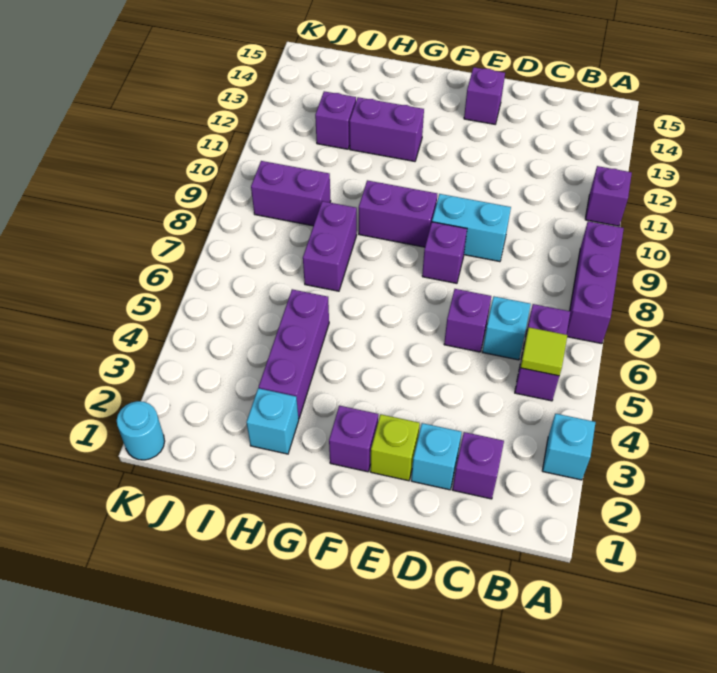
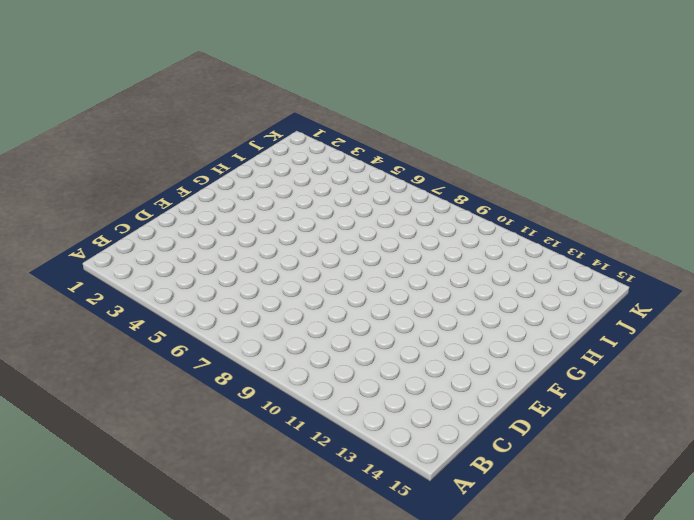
none -> cyan 1x1 brick [542,414,596,480]
none -> purple 1x3 brick [567,221,624,344]
none -> purple 1x1 brick [585,166,632,226]

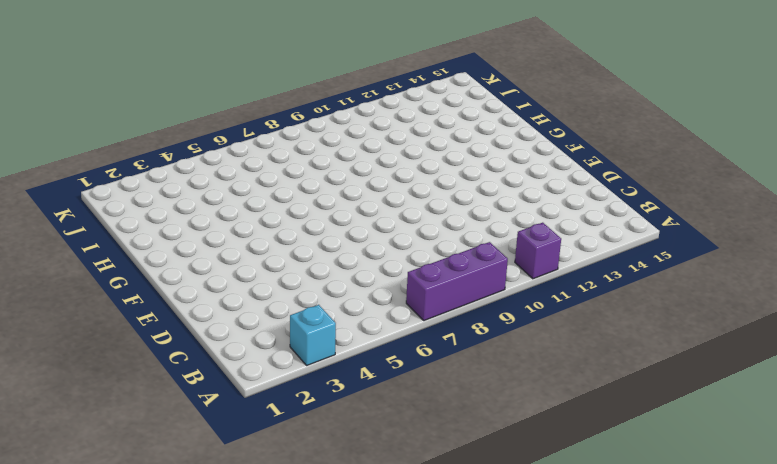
none -> purple 1x2 brick [515,304,570,401]
none -> purple 1x1 brick [452,432,504,499]
none -> cyan 1x1 brick [483,297,531,360]

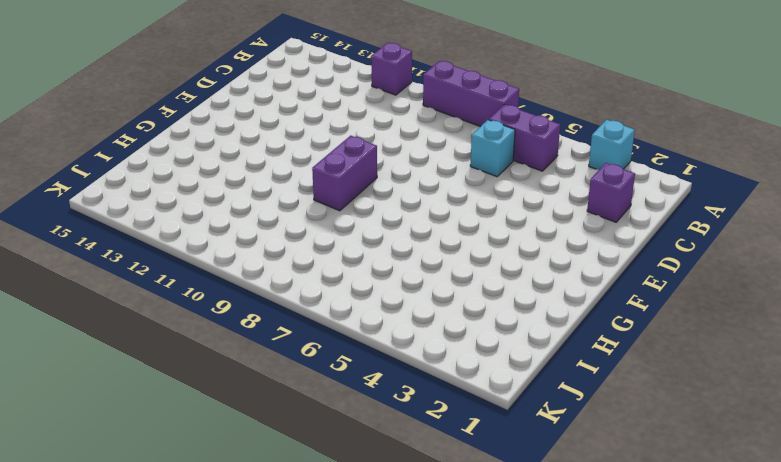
none -> cyan 1x1 brick [411,423,462,490]
none -> purple 1x1 brick [444,289,491,352]
none -> cyan 1x2 brick [432,194,511,262]

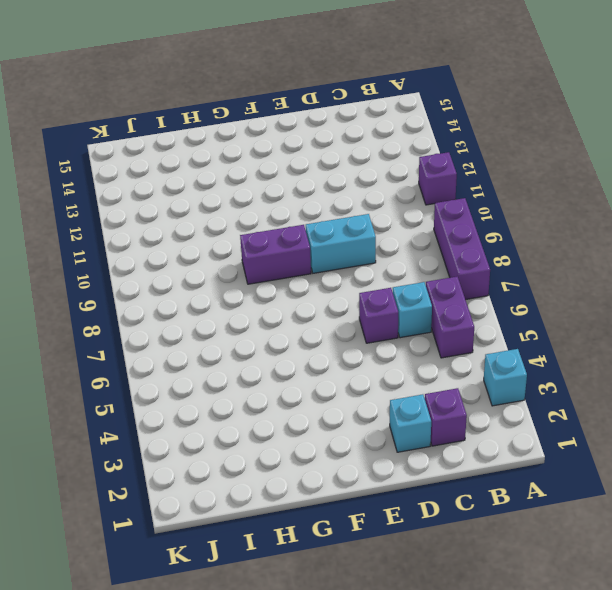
none -> lime 1x1 brick [370,414,420,481]
none -> purple 1x1 brick [422,222,467,283]
none -> purple 1x1 brick [464,67,505,124]

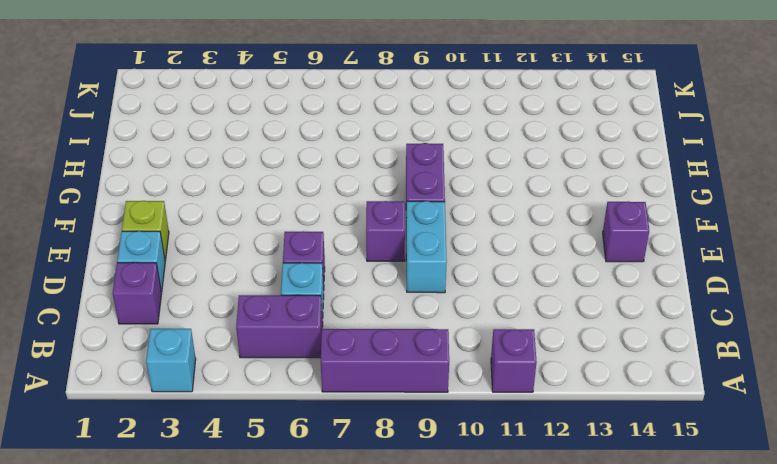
none -> purple 1x1 brick [329,406,378,472]
none -> purple 1x2 brick [350,97,424,161]
none -> cyan 1x1 brick [247,388,299,454]

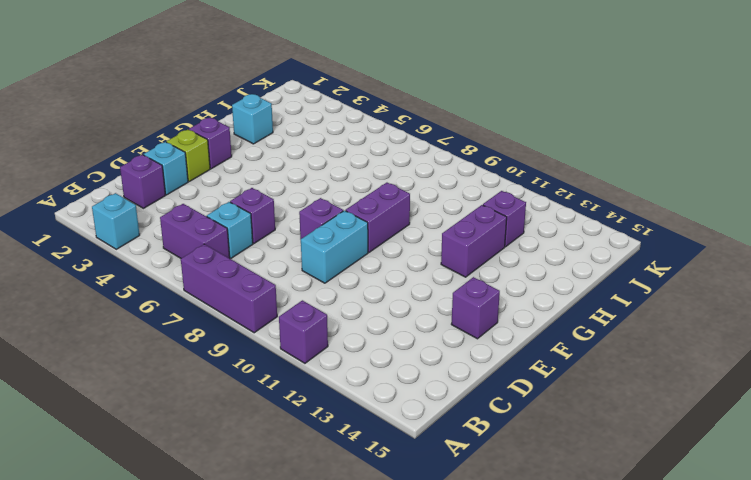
none -> purple 1x3 brick [259,289,329,419]
none -> purple 1x2 brick [303,201,357,291]
none -> purple 1x2 brick [251,161,331,226]

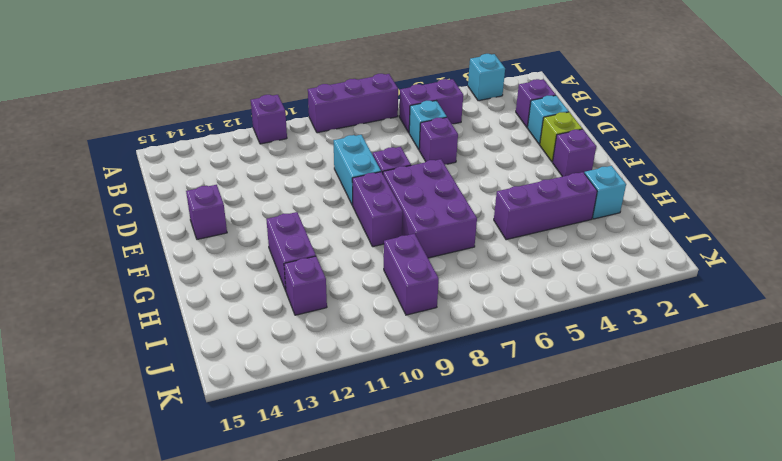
purple 2x3 brick [383,159,477,258] -> purple 1x2 brick [303,201,357,291]
none -> cyan 1x1 round brick [117,401,165,460]
none -> lime 1x1 tile [520,327,567,376]

